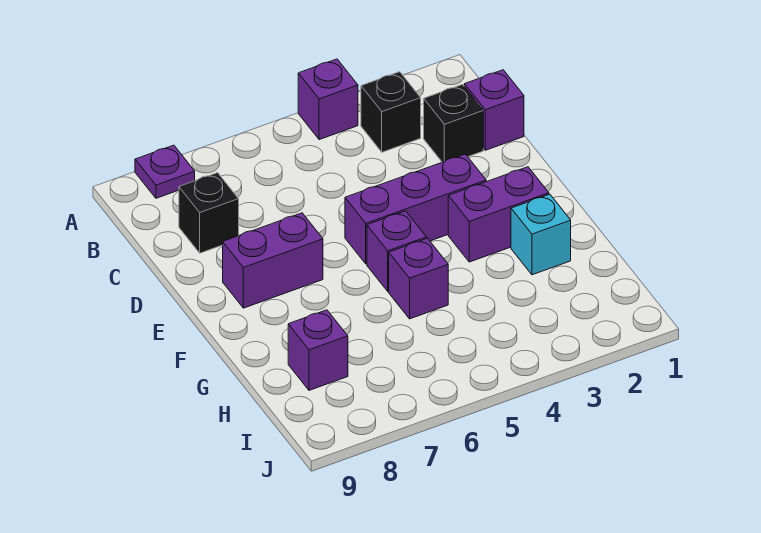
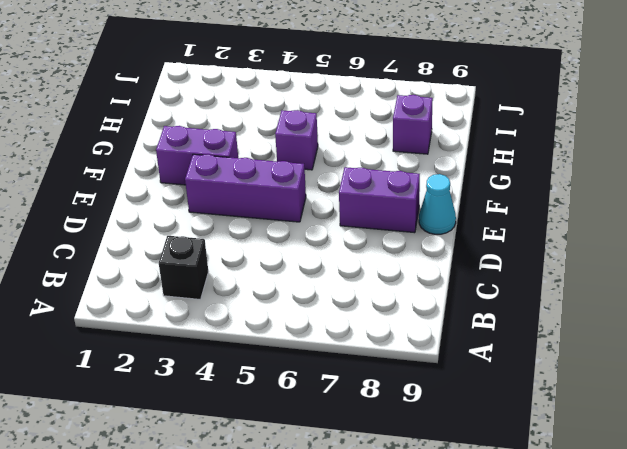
cyan 1x1 cone [419,174,456,234] -> none
none -> purple 1x1 brick [298,59,358,140]
none -> purple 1x1 plate [135,145,195,198]
none -> purple 1x1 brick [464,70,524,150]

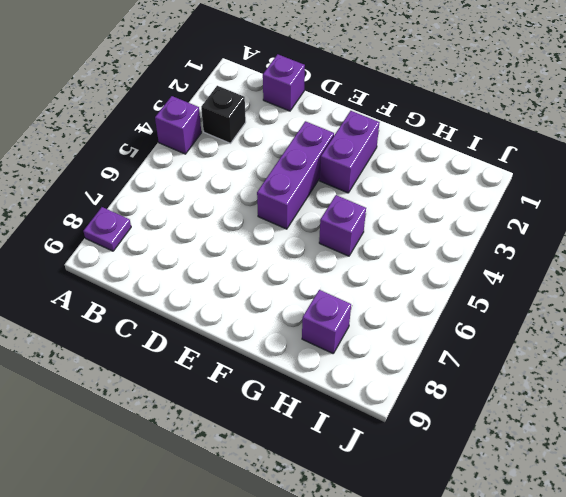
none -> black 1x1 brick [424,85,483,162]
none -> black 1x1 brick [179,173,239,253]
none -> purple 1x2 brick [223,213,323,308]

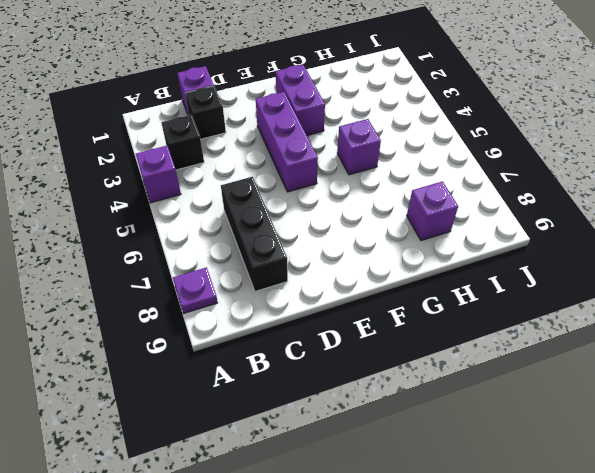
black 1x3 brick [221,177,288,291] -> black 1x1 brick [179,173,239,253]
none -> purple 1x2 brick [223,213,323,308]
none -> purple 1x1 brick [367,211,427,291]
none -> cyan 1x1 brick [511,194,571,275]

